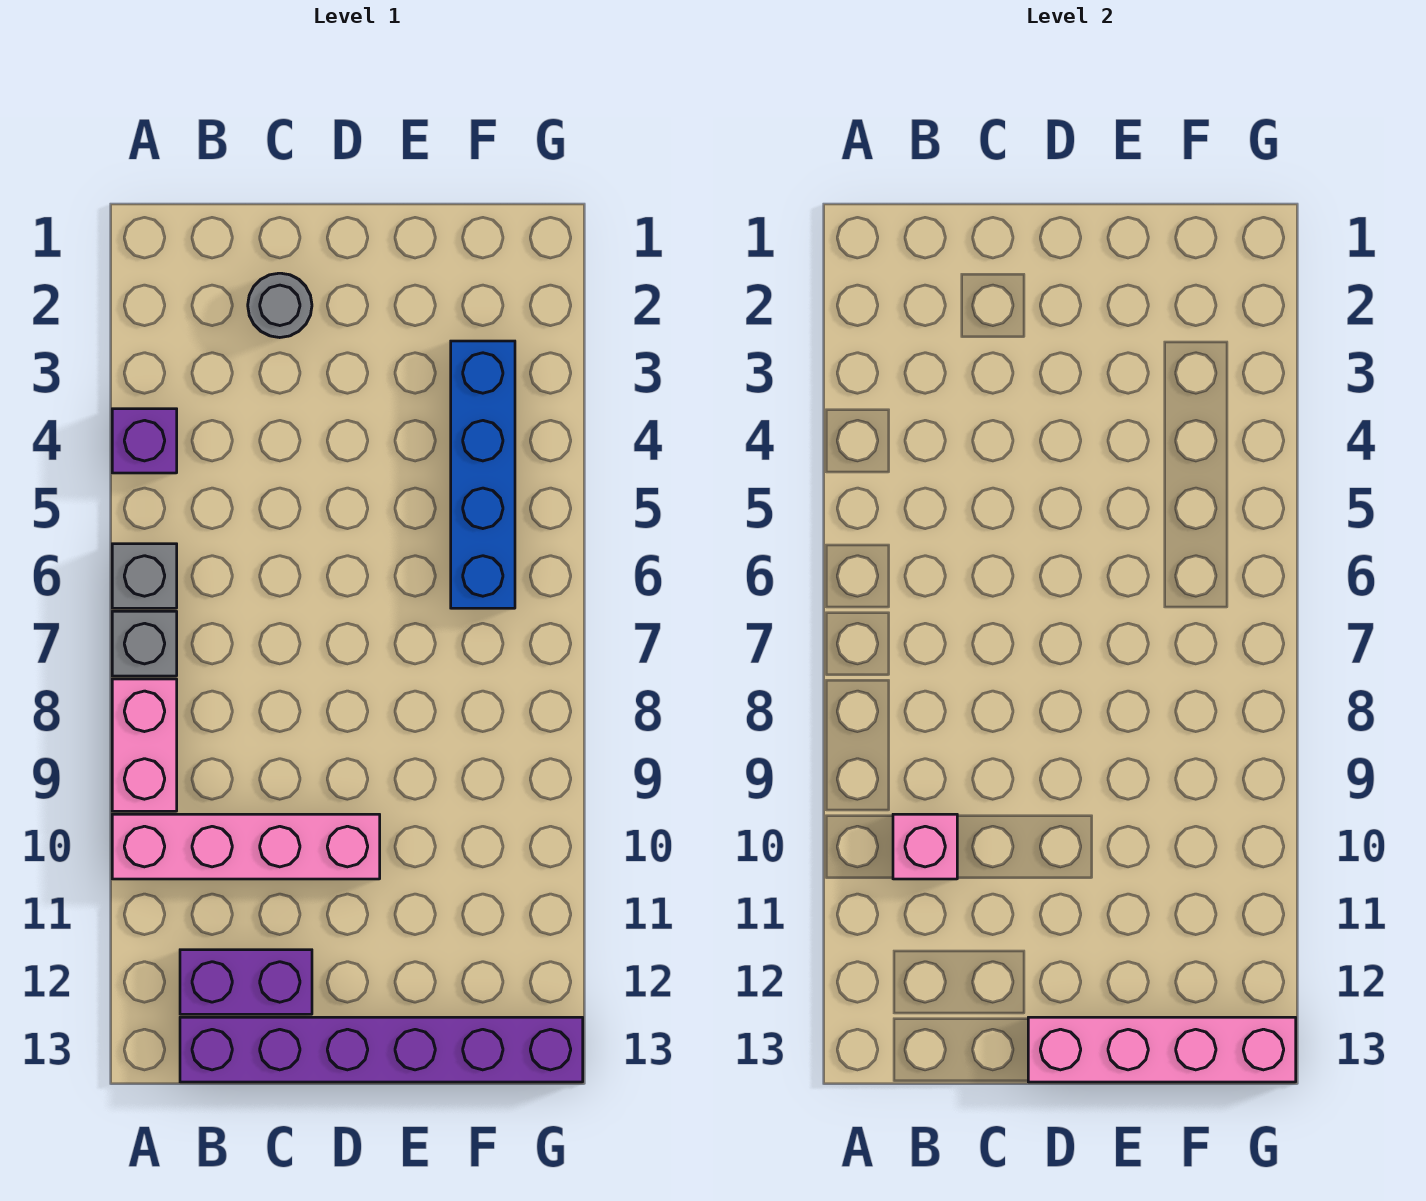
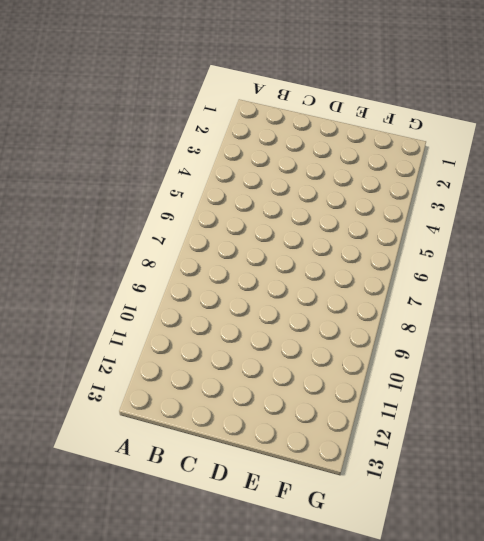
none -> purple 1x1 brick [112,409,177,473]
none -> grey 1x1 brick [112,544,177,608]

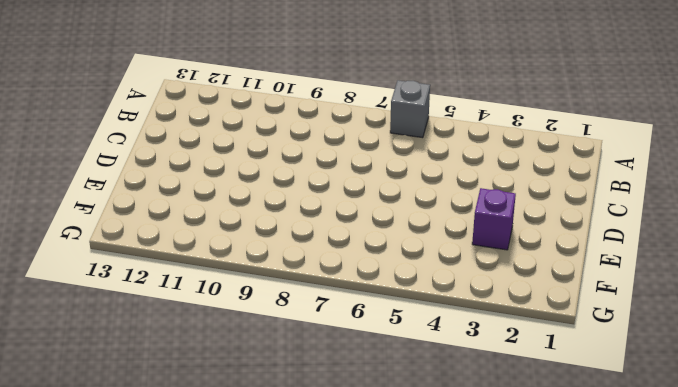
purple 1x1 brick [472,188,516,250] -> purple 1x1 brick moved to [112,409,177,473]
none -> grey 1x1 brick [112,611,177,676]
none -> pink 1x2 brick [112,679,177,811]

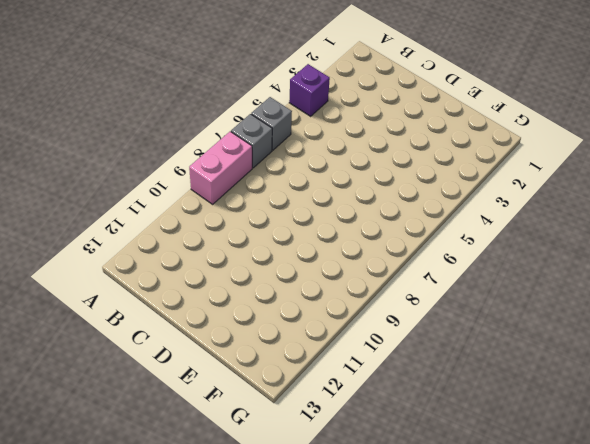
none -> pink 1x4 brick [112,814,380,879]
none -> purple 1x2 brick [180,950,312,1014]

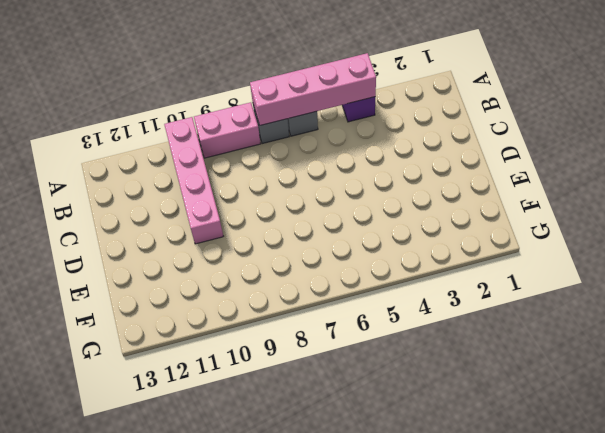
pink 1x4 brick [250,53,376,125] -> pink 1x4 brick turned to [1028,1017,1296,1082]
none -> purple 1x2 brick [180,950,312,1014]
none -> purple 1x6 brick [180,1017,583,1082]

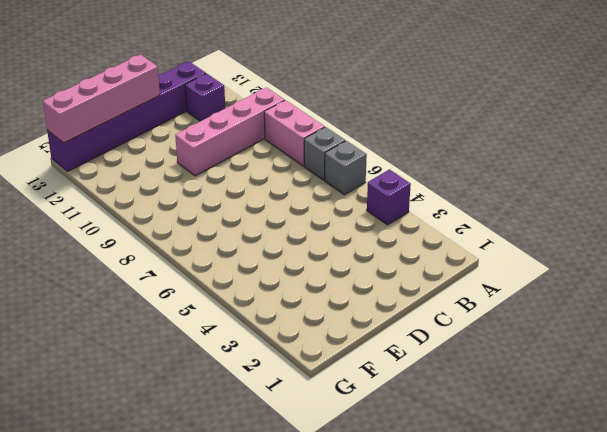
purple 1x1 brick [185,74,225,121] -> purple 1x2 brick [180,950,312,1014]
none -> grey 1x1 round brick [248,273,312,338]
none -> blue 1x4 brick [451,341,515,608]

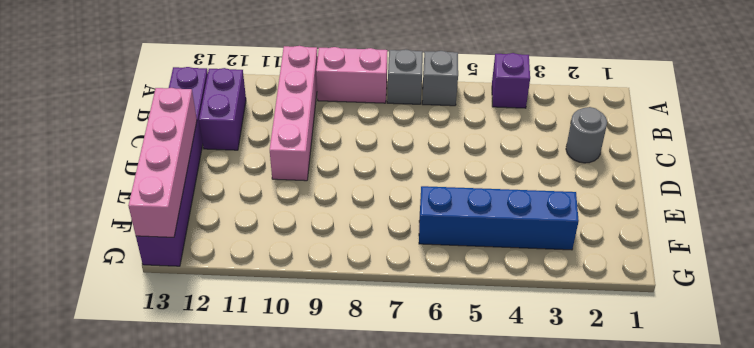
none -> pink 1x1 brick [893,814,957,879]

